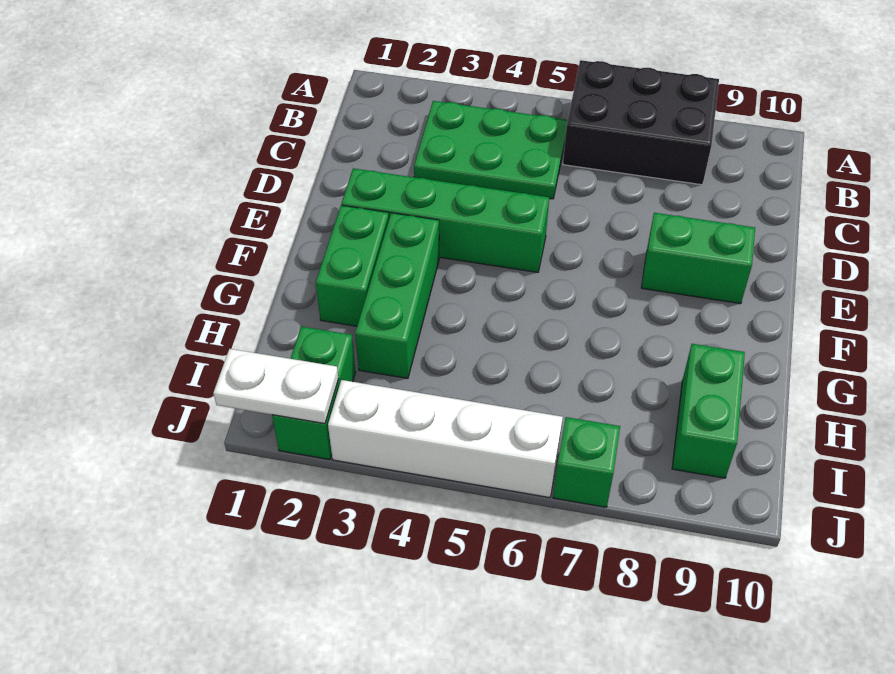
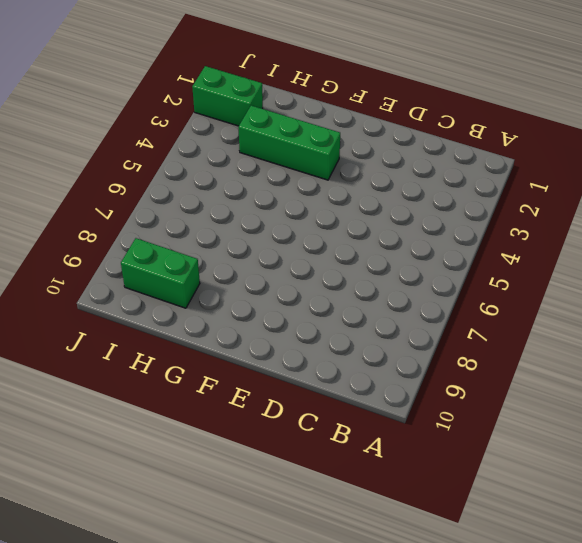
none -> black 2x3 brick [563,60,719,185]
none -> green 2x3 plate [414,101,568,199]

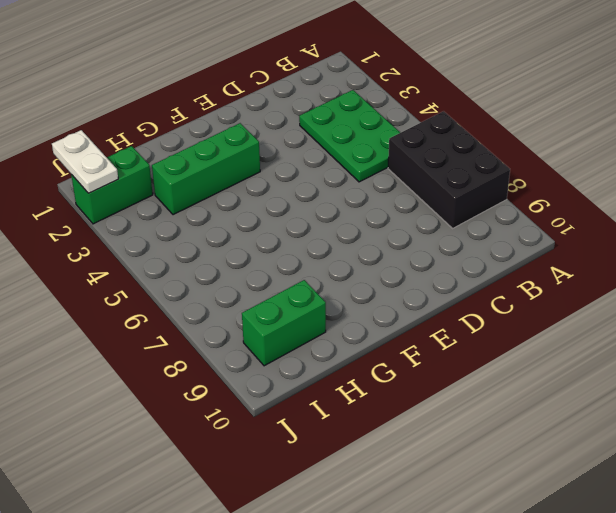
none -> green 1x4 brick [341,168,549,272]
none -> green 1x2 brick [641,213,755,304]

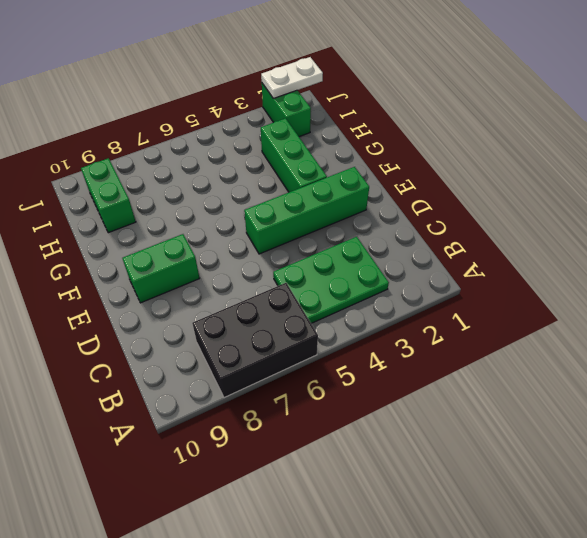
none -> green 1x2 brick [316,205,389,326]
none -> white 1x4 brick [328,380,563,498]

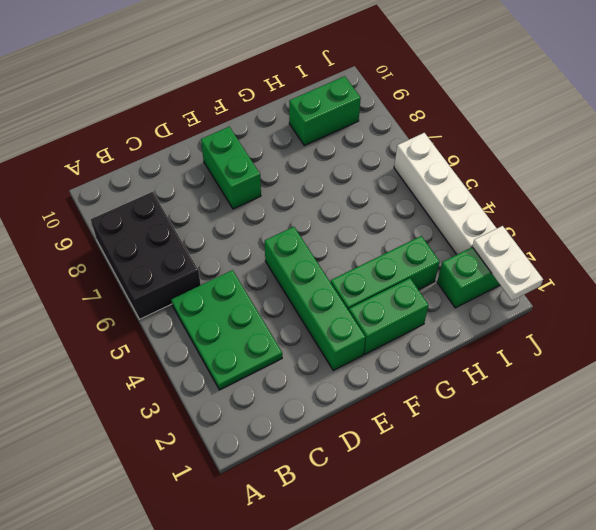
none -> green 1x1 brick [553,417,620,507]

